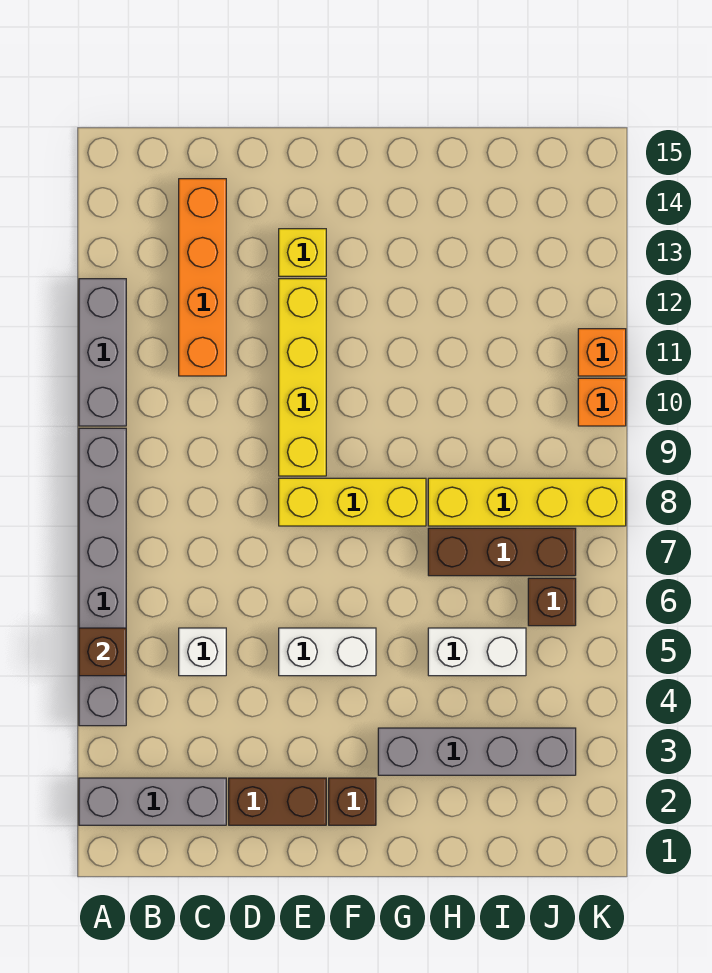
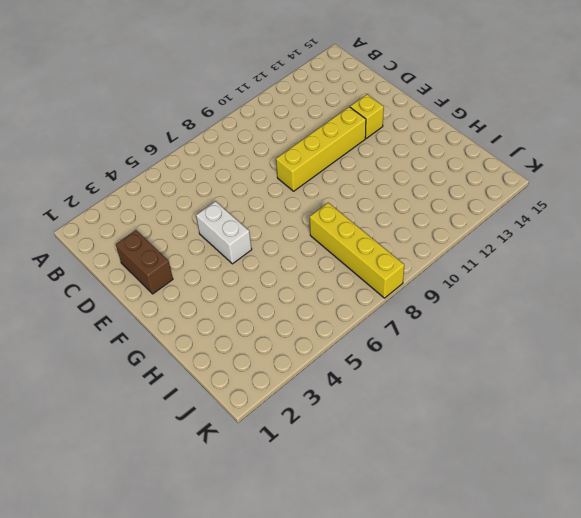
none -> grey 1x3 brick [79,778,226,825]
none -> grey 1x6 brick [79,428,126,726]
none -> grey 1x3 brick [79,279,126,426]

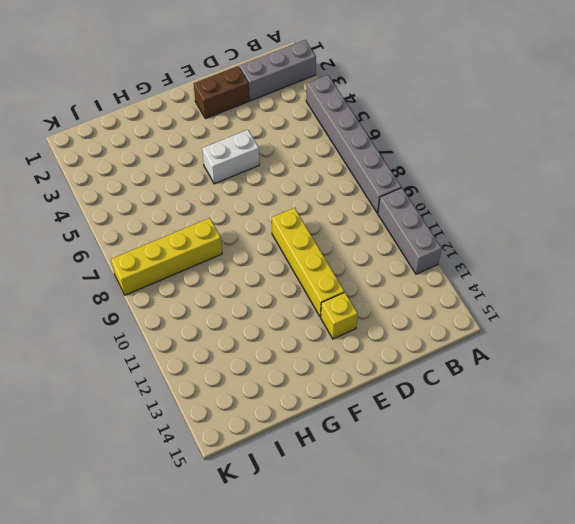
none -> white 1x1 brick [179,628,226,676]
none -> orange 1x4 brick [179,179,226,376]
none -> yellow 1x3 brick [279,478,426,526]

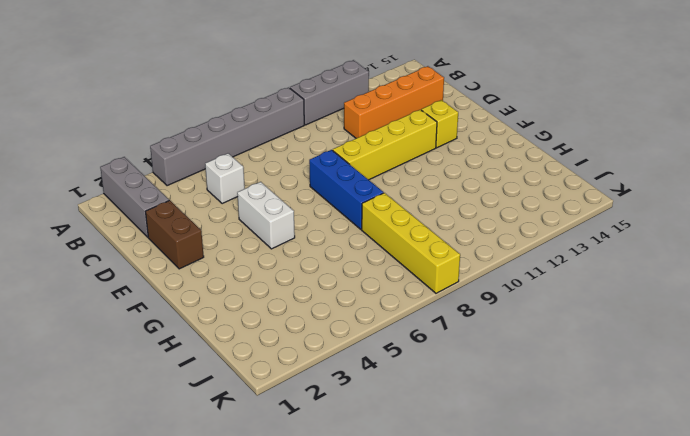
blue 1x3 brick [309,150,384,229] -> yellow 1x3 brick [279,478,426,526]
none -> brown 1x1 brick [329,778,376,825]
none -> grey 1x4 brick [378,728,576,775]
none -> white 1x2 brick [428,628,526,676]

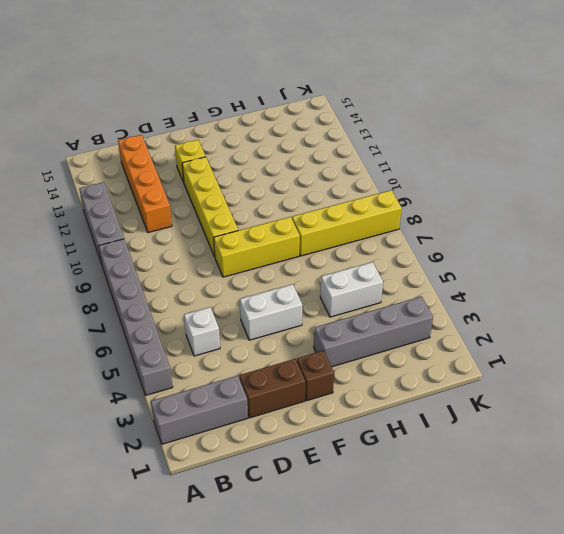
none -> brown 1x3 brick [428,528,576,576]
none -> brown 1x1 brick [528,578,576,626]
none -> orange 1x1 brick [578,378,626,426]

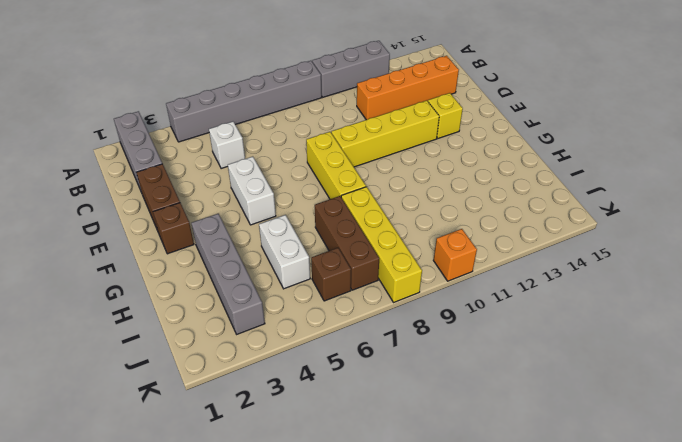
none -> orange 1x1 brick [578,329,626,376]
none -> brown 1x1 brick [79,628,126,676]

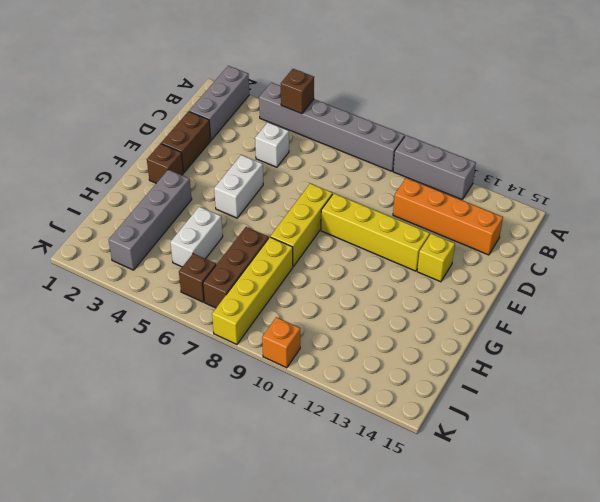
none -> orange 1x1 brick [578,329,626,376]

